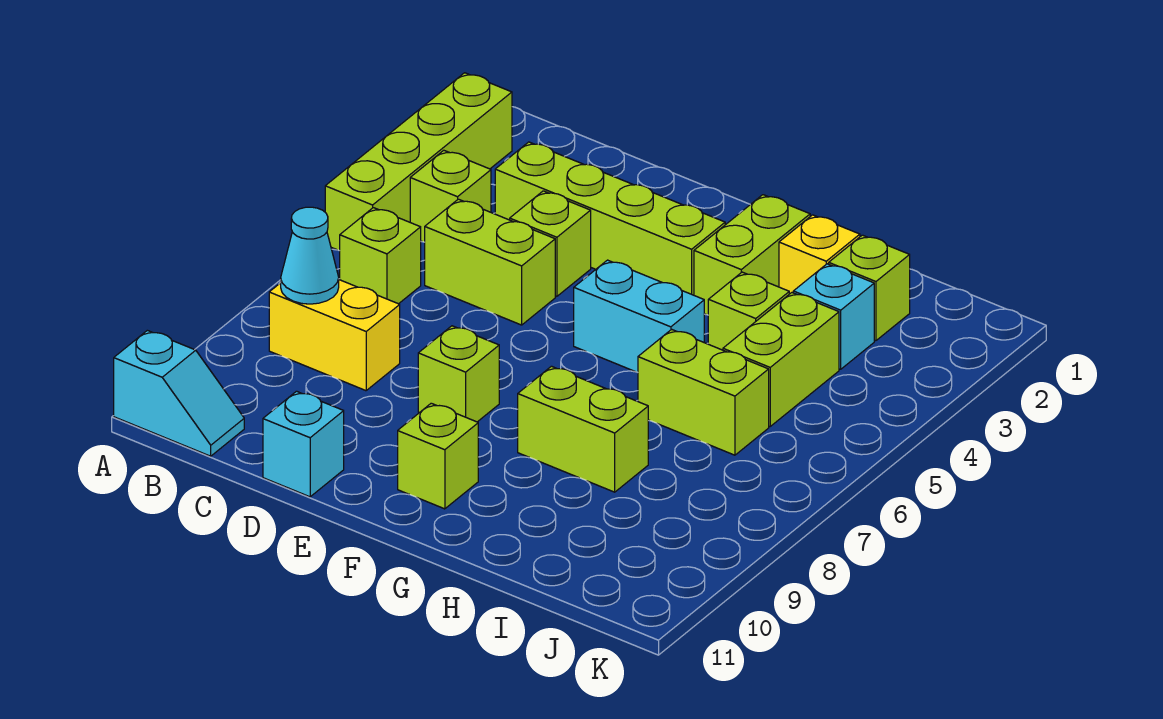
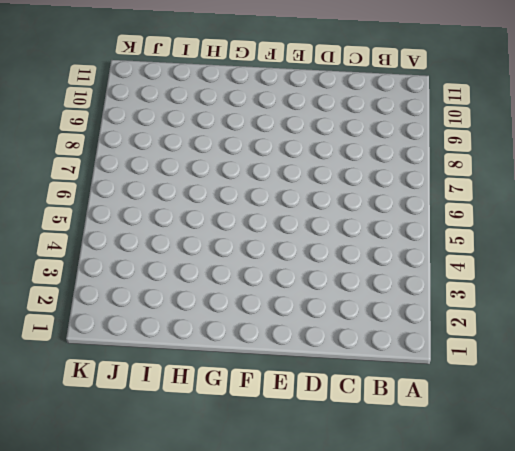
none -> lime 1x4 brick [325,73,512,251]
none -> cyan 1x2 slope [114,330,244,456]
none -> lime 1x1 brick [410,150,491,242]

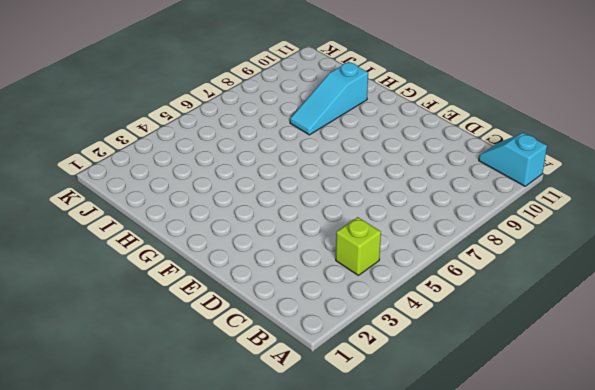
cyan 1x3 slope [290,62,368,135] -> lime 1x2 brick [518,366,648,492]
none -> lime 1x4 brick [325,73,512,251]
none -> lime 1x1 brick [340,208,421,304]
none -> yellow 1x2 brick [269,280,400,391]

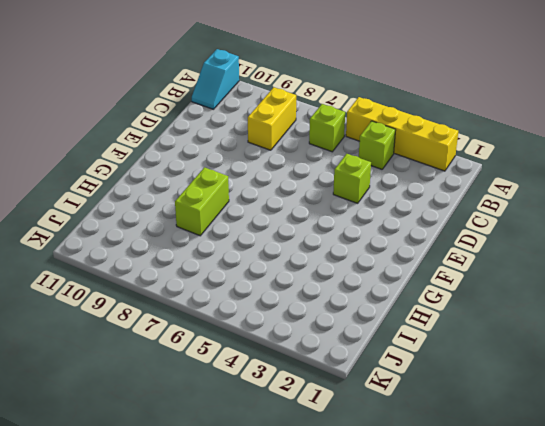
yellow 1x4 brick [346,97,458,171] -> lime 1x4 brick [325,73,512,251]
none -> lime 1x4 brick [495,142,725,295]
none -> lime 1x2 brick [425,199,555,325]
none -> cyan 1x1 brick [263,391,344,497]

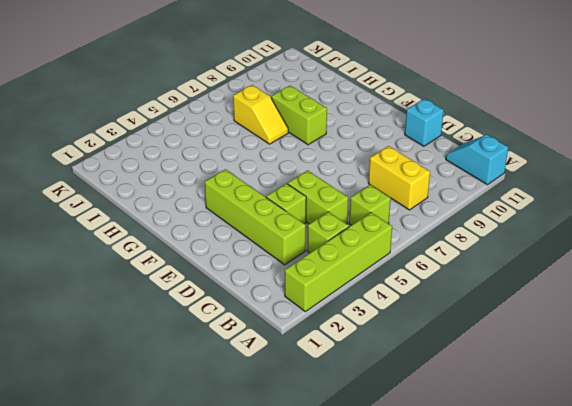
yellow 1x2 slope [233,85,288,144] -> none
none -> lime 1x1 brick [418,326,499,422]
none -> cyan 1x2 brick [574,260,704,372]
none -> lime 1x1 brick [398,403,478,509]

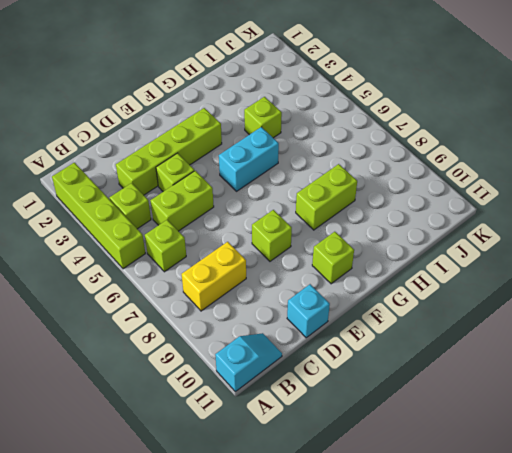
none -> lime 1x2 brick [694,195,810,315]
none -> yellow 1x1 brick [779,215,860,294]
none -> lime 1x2 brick [638,329,769,455]

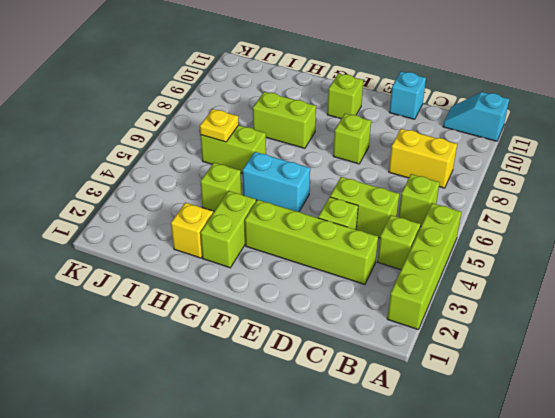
yellow 1x1 plate [200,109,239,142] -> none
none -> lime 1x1 brick [829,235,910,341]
none -> cyan 1x1 brick [793,264,874,369]
none -> lime 1x2 brick [723,293,839,426]

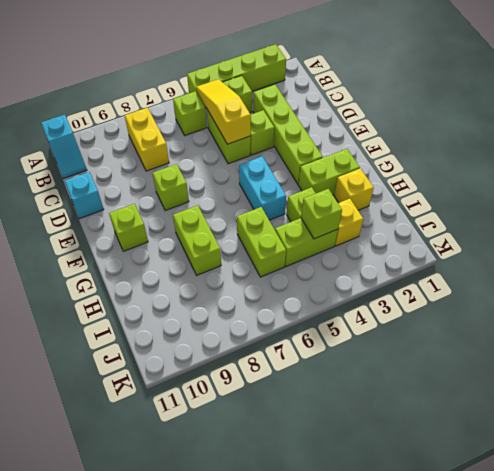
yellow 1x3 slope [196,79,251,144] -> none
yellow 1x1 brick [335,199,363,246] -> cyan 1x1 brick [793,264,874,369]
lime 1x1 brick [301,189,342,239] -> lime 1x1 brick moved to [829,235,910,341]
none -> cyan 1x1 cone [281,207,339,304]

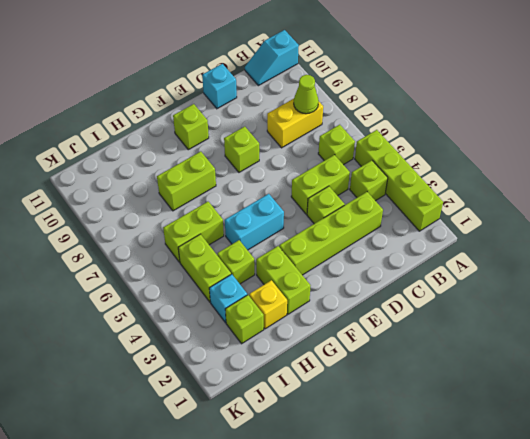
lime 1x1 cone [294,75,319,114] -> cyan 1x1 cone [281,207,339,304]

